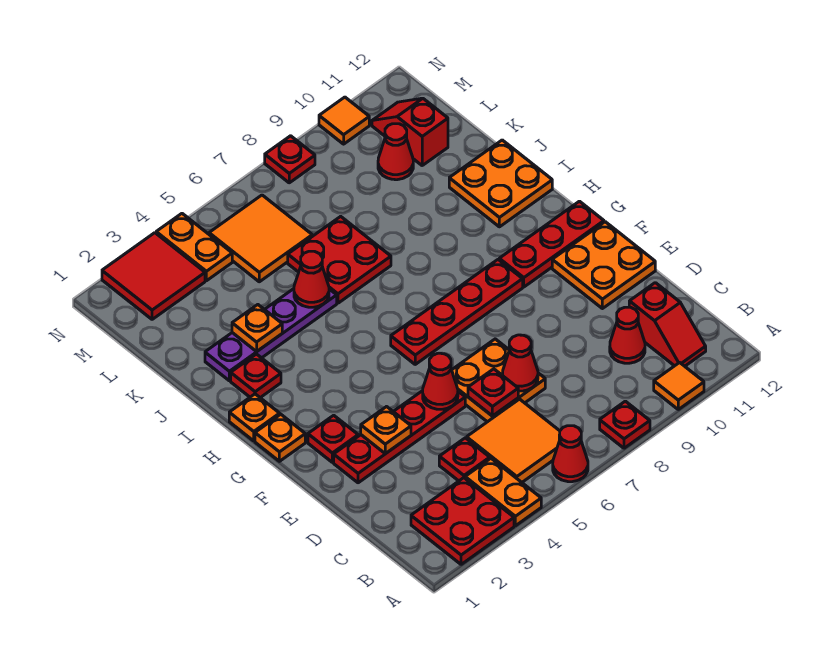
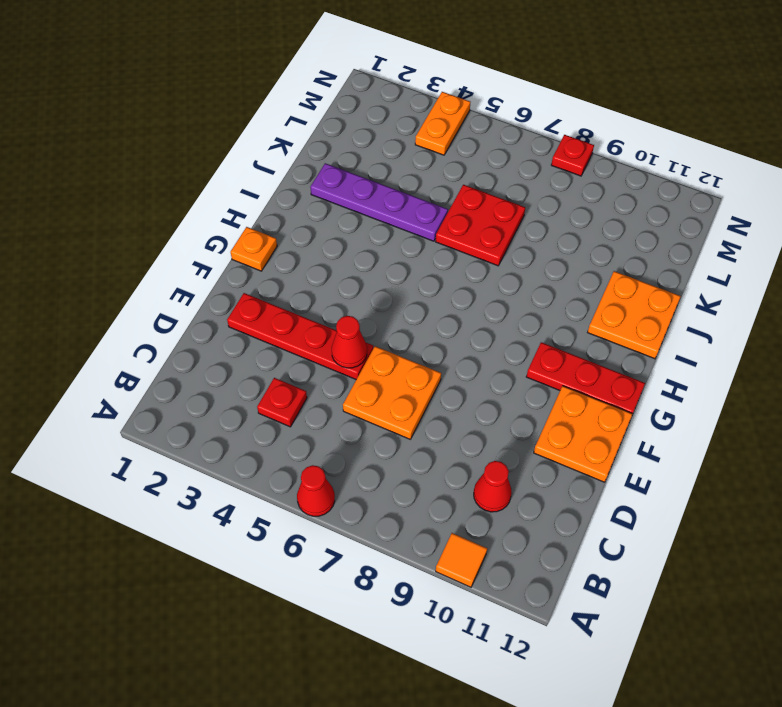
none -> red 2x2 plate [411,478,514,564]
none -> orange 1x2 plate [465,459,541,526]
none -> red 1x1 plate [600,401,650,448]
none -> orange 2x2 tile [467,399,560,482]

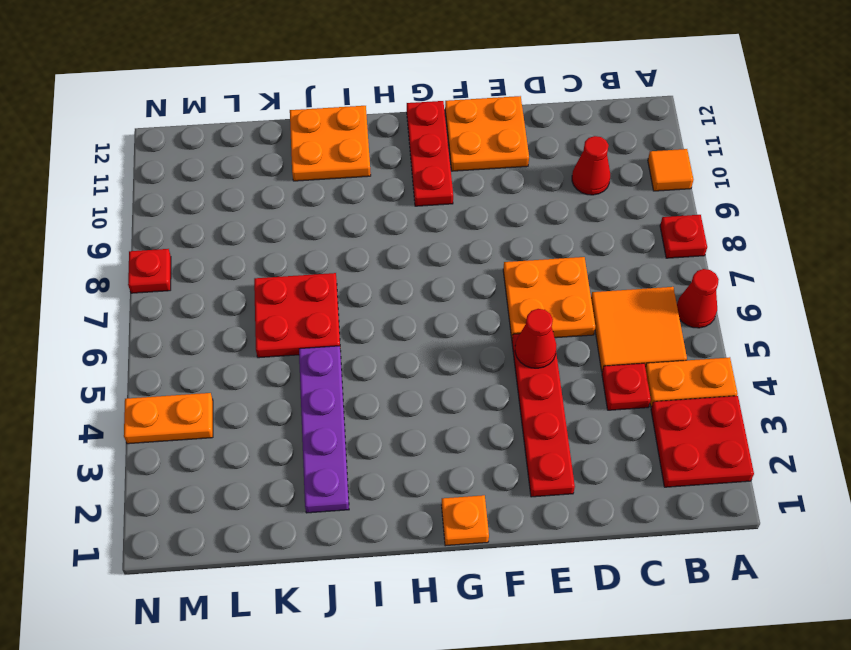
none -> red 1x2 slope [629,283,706,366]
none -> red 1x1 plate [308,415,358,462]
none -> red 1x4 plate [391,260,523,364]
none -> orange 1x1 plate [229,394,280,441]

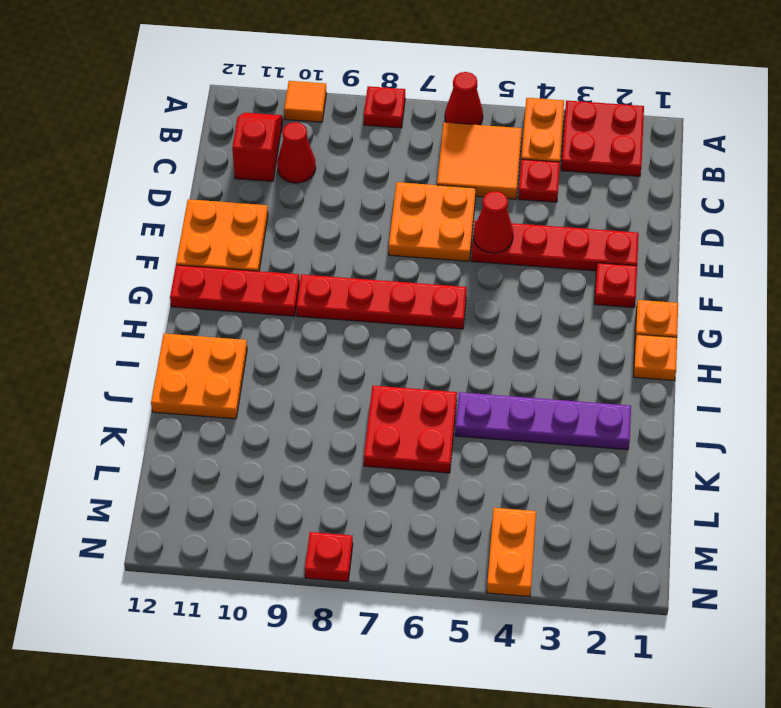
none -> red 1x1 plate [231,354,281,398]
none -> orange 2x2 tile [209,195,312,282]
none -> red 1x1 cone [378,124,413,180]
none -> red 1x2 slope [372,98,448,165]

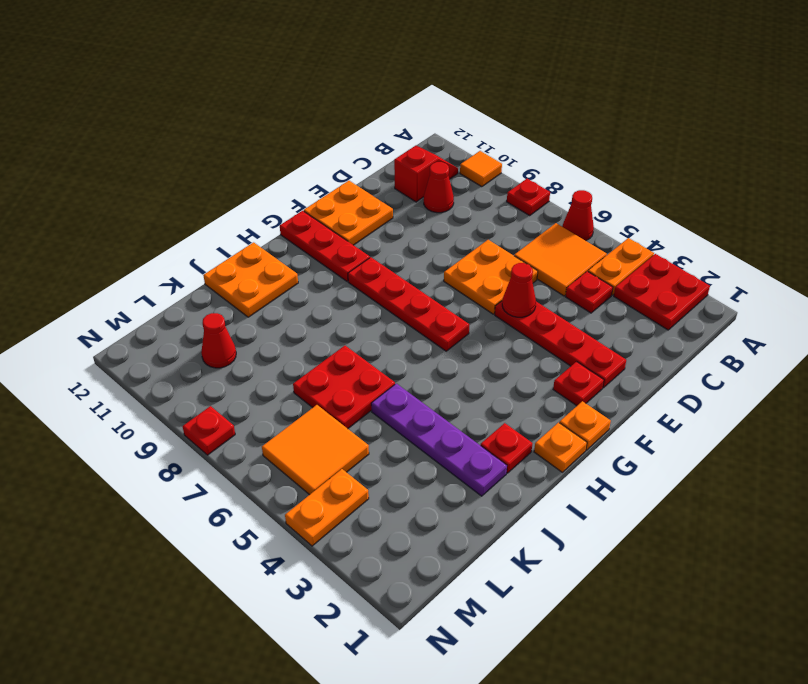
none -> red 1x2 slope [372,98,448,165]
none -> red 2x2 tile [102,233,205,319]
none -> orange 1x1 tile [319,97,369,144]
none -> red 1x1 plate [468,369,518,416]

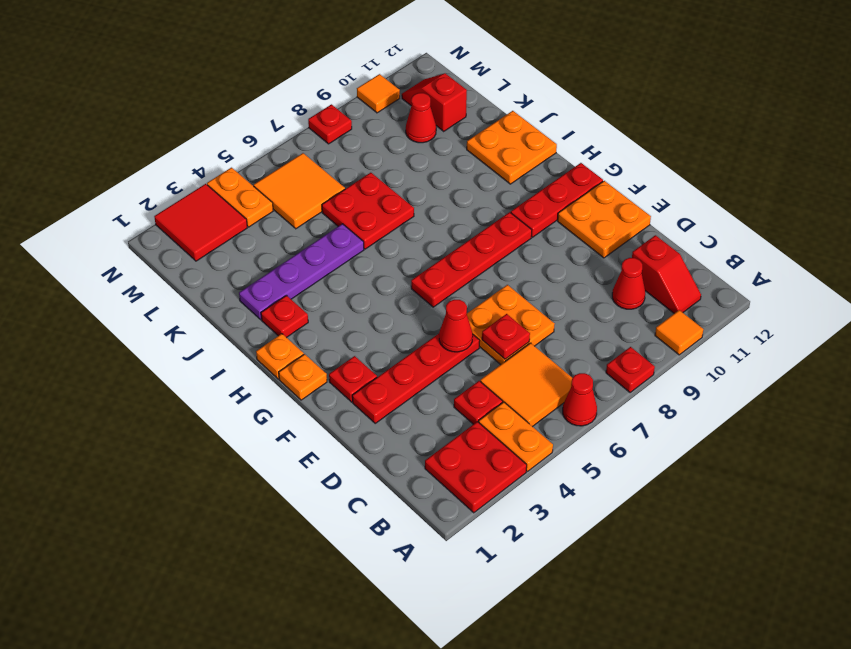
none -> red 1x1 cone [503,335,538,391]
none -> orange 1x1 plate [361,407,411,454]
none -> orange 1x1 plate [232,305,282,351]
none -> red 1x1 cone [294,251,329,307]

